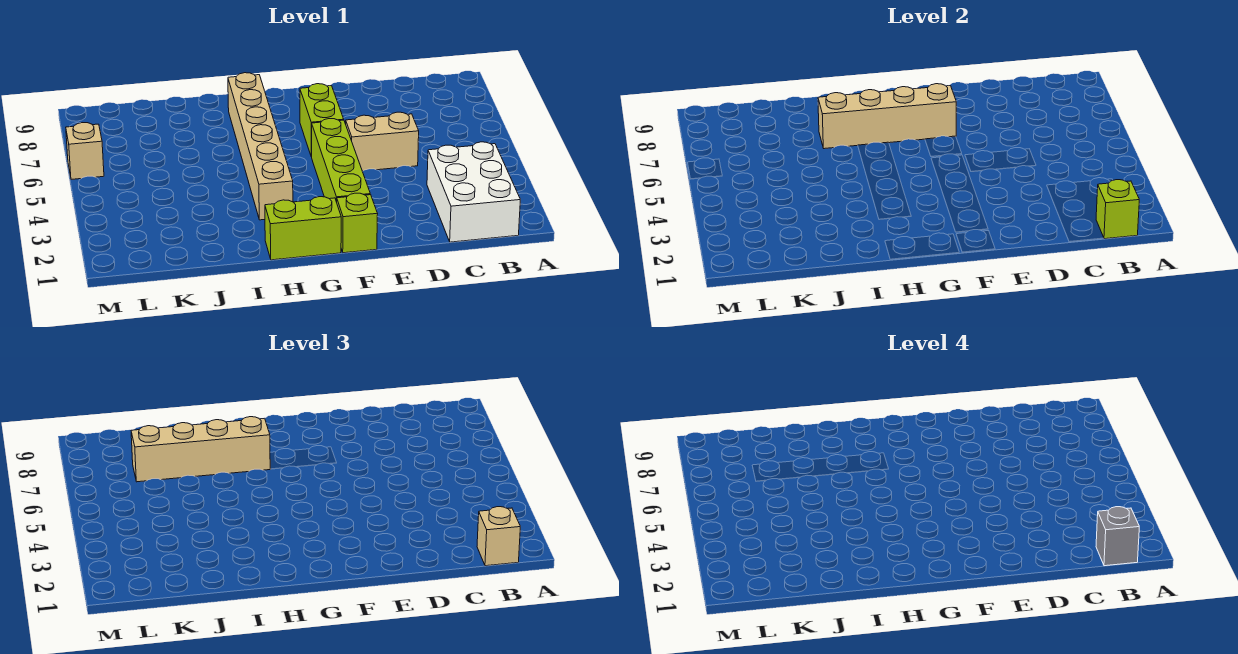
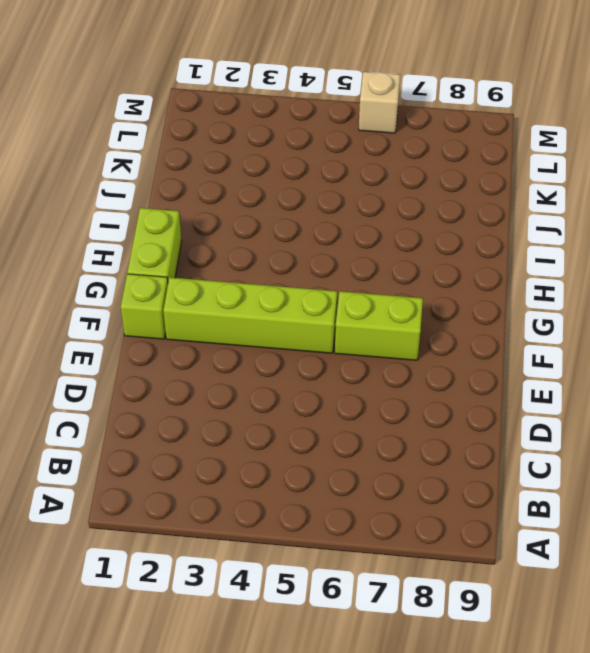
none -> white 2x3 brick [427,142,520,242]
none -> tan 1x2 brick [346,112,419,171]
none -> tan 1x6 brick [228,73,293,220]

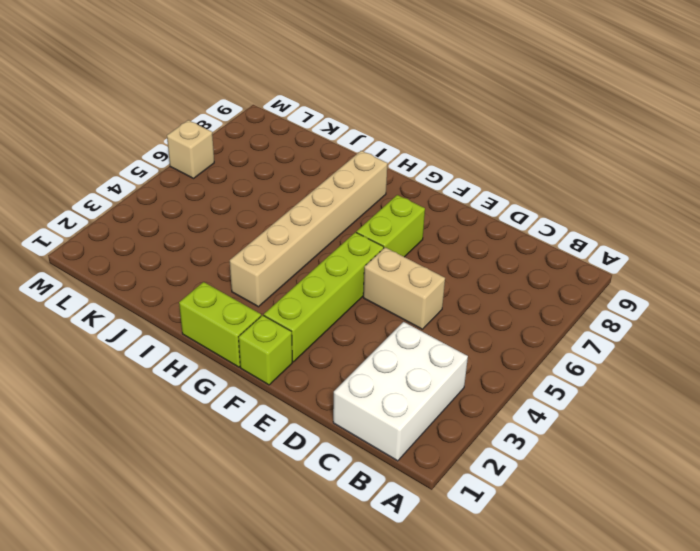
none -> lime 1x1 brick [1096,180,1139,239]
none -> tan 1x4 brick [818,84,956,149]
none -> tan 1x1 brick [477,507,520,566]

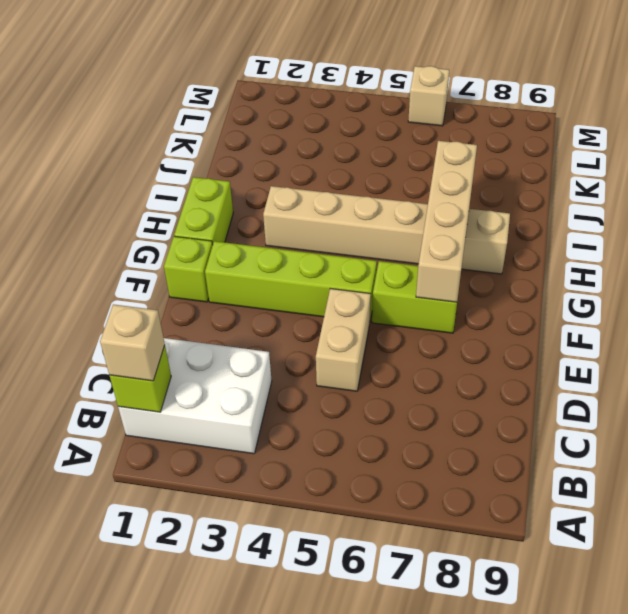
none -> tan 1x4 brick [131,417,270,482]
none -> grey 1x1 brick [1096,507,1139,566]

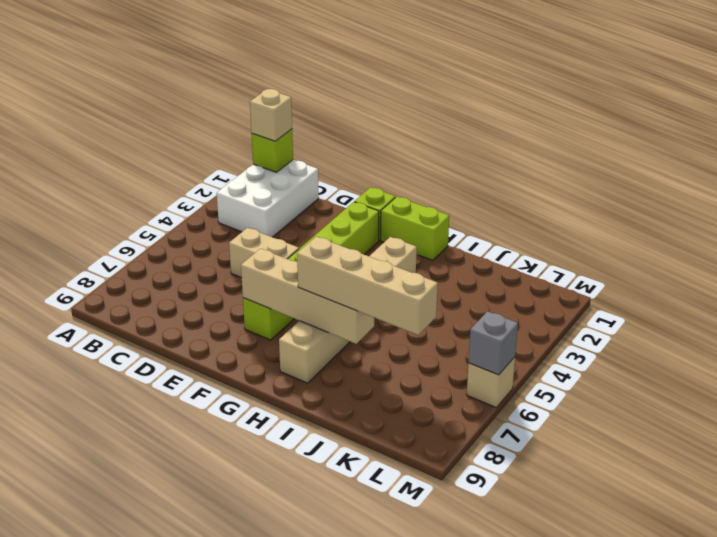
grey 1x1 brick [469,311,518,375] -> grey 1x1 brick moved to [1096,507,1139,566]

